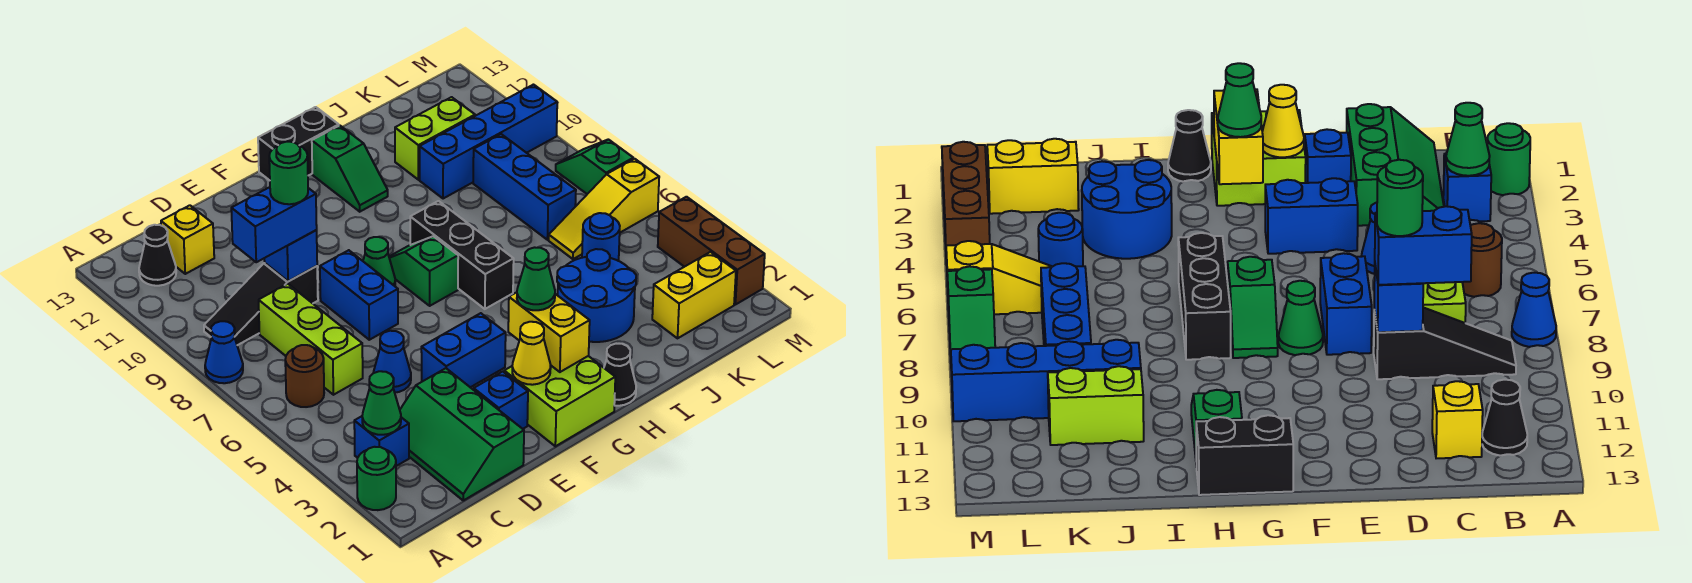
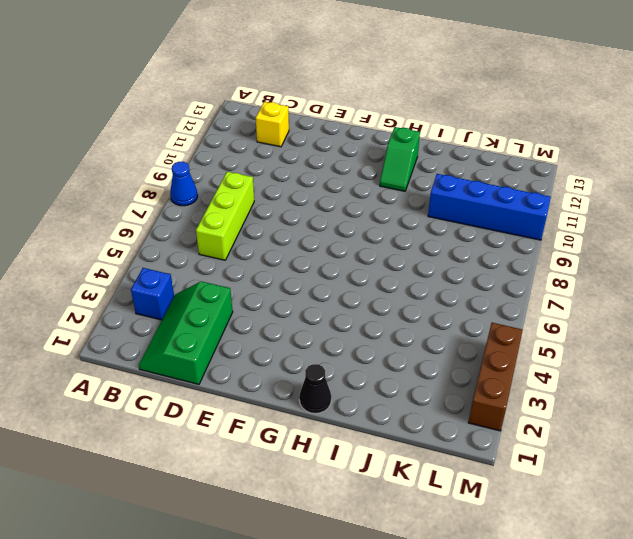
none -> green 1x1 round brick [357,447,396,510]
none -> brown 1x1 round brick [285,345,324,407]
none -> black 1x3 slope [204,263,318,345]
none -> black 1x1 cone [139,225,176,286]

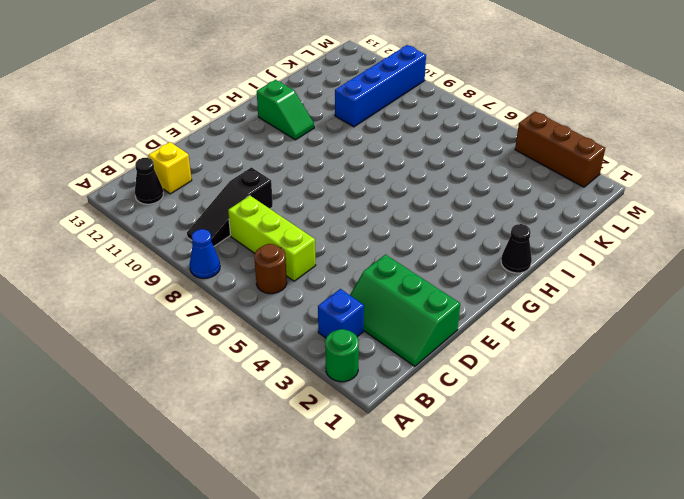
none -> blue 1x1 cone [373,331,411,393]
none -> blue 1x1 brick [474,372,528,429]
none -> blue 1x2 brick [421,313,506,387]
none -> blue 1x2 brick [320,250,398,340]

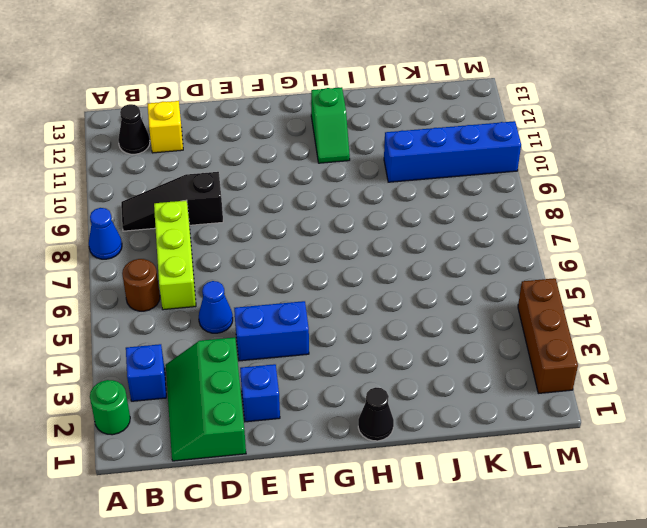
none -> blue 1x2 brick [320,250,398,340]
none -> lime 2x2 brick [504,356,615,446]
none -> green 1x1 cone [363,237,395,286]
none -> green 1x2 slope [389,236,458,306]

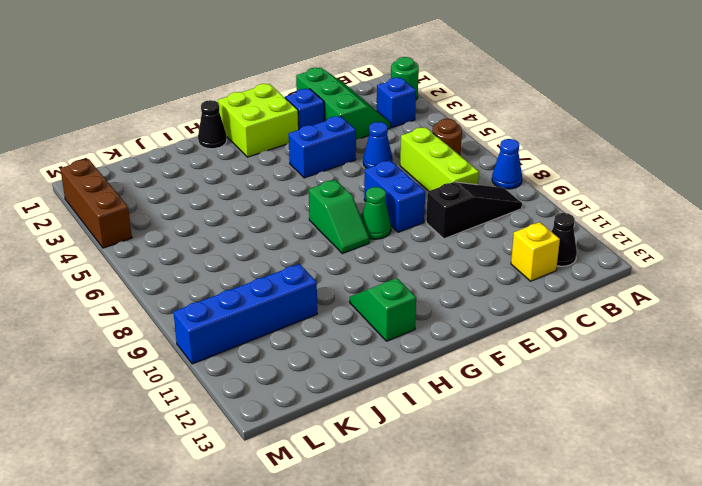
none -> black 1x2 brick [258,107,339,180]
none -> black 1x3 brick [410,201,514,309]
none -> blue 2x2 round brick [557,249,636,342]
none -> lime 1x2 brick [395,97,475,180]

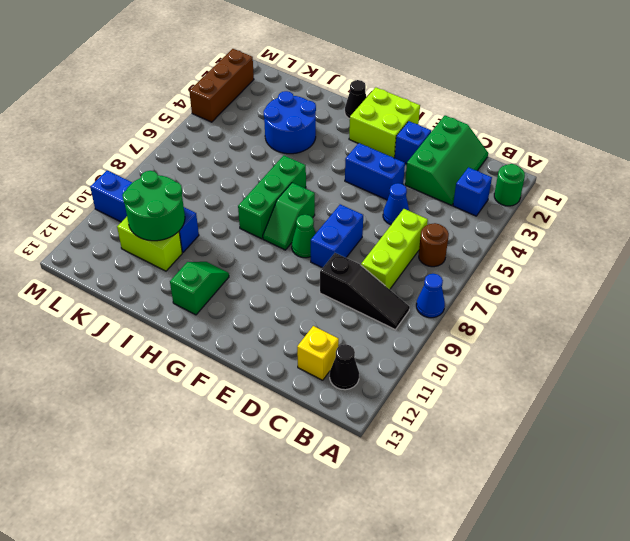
green 1x3 brick [238,155,306,239] -> black 1x3 brick [410,201,514,309]
green 2x2 round brick [122,171,185,241] -> none
none -> black 1x2 brick [258,107,339,180]
none -> yellow 1x2 brick [652,252,736,338]
none -> blue 1x1 round brick [582,213,620,261]
none -> yellow 1x3 slope [549,159,659,259]

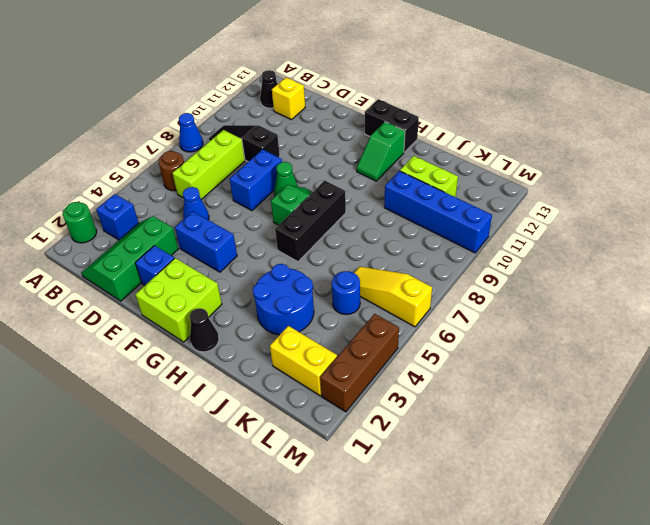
none -> blue 1x3 brick [473,134,576,240]
none -> green 1x2 slope [556,139,633,194]
none -> green 1x1 cone [362,371,401,435]
none -> blue 1x1 brick [264,230,317,281]

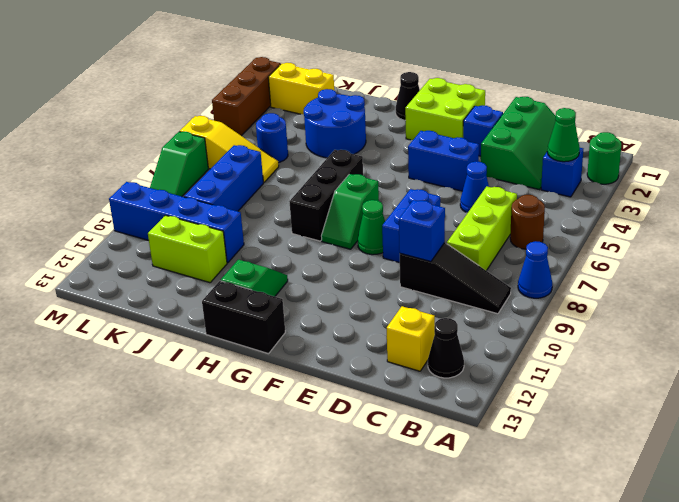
none -> yellow 1x1 cone [512,322,551,385]
none -> yellow 1x2 brick [508,292,590,372]
none -> blue 1x2 brick [231,187,317,262]
none -> green 1x1 cone [517,247,555,310]

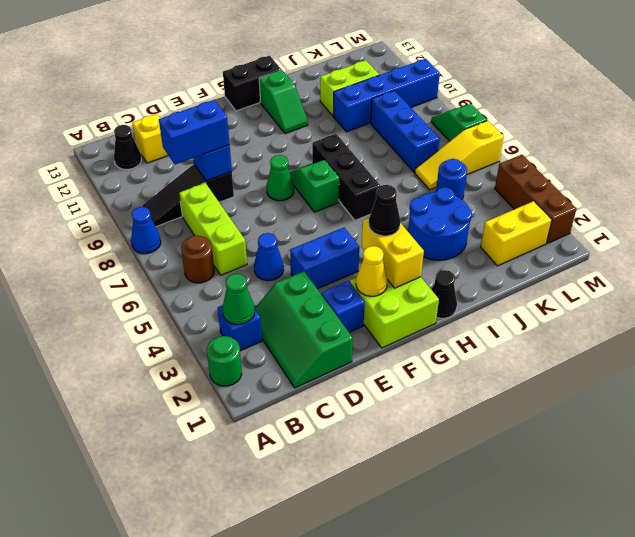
black 1x1 cone [369,185,400,236] -> green 1x1 cone [517,247,555,310]
none -> blue 1x2 brick [320,250,398,340]
none -> green 1x1 round brick [269,142,308,204]

